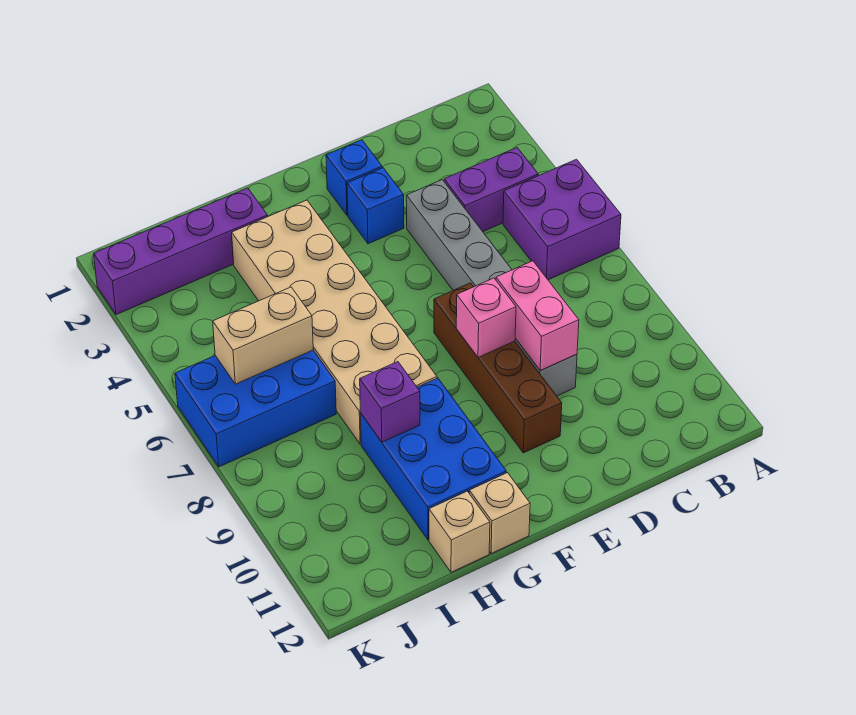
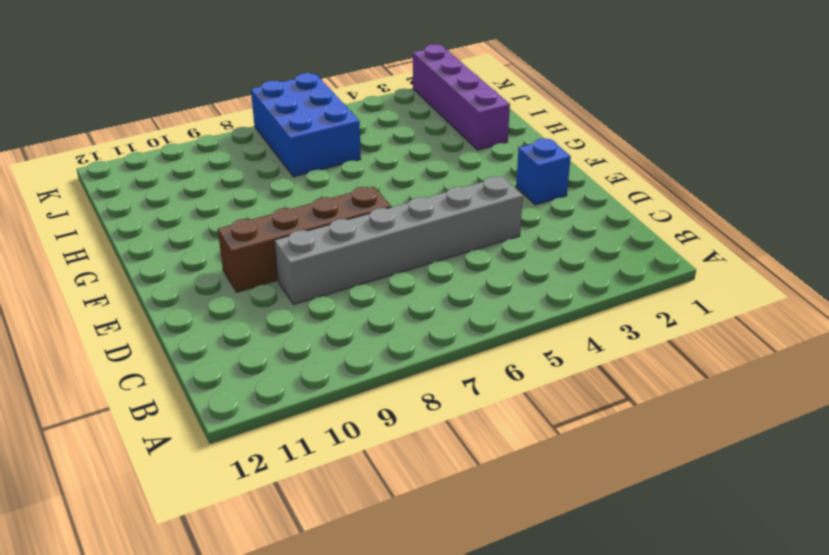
none -> purple 2x2 brick [503,159,621,280]
none -> purple 1x2 brick [444,148,538,231]
none -> blue 1x1 brick [347,168,404,244]

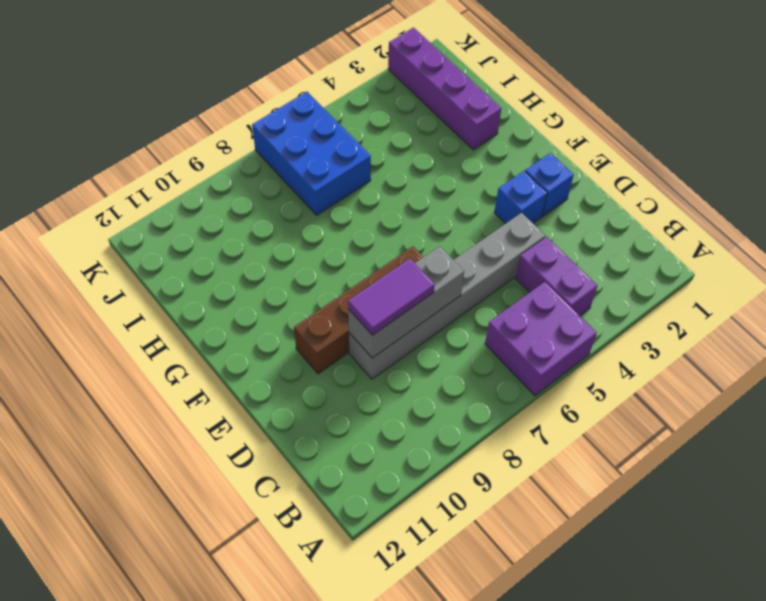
grey 1x3 brick [348,246,464,358] -> pink 1x2 brick [496,261,579,371]
purple 1x2 tile [348,259,435,335] -> none
none -> tan 2x6 brick [232,200,437,444]
none -> blue 2x3 brick [360,378,506,540]
none -> tan 1x1 brick [469,473,530,554]

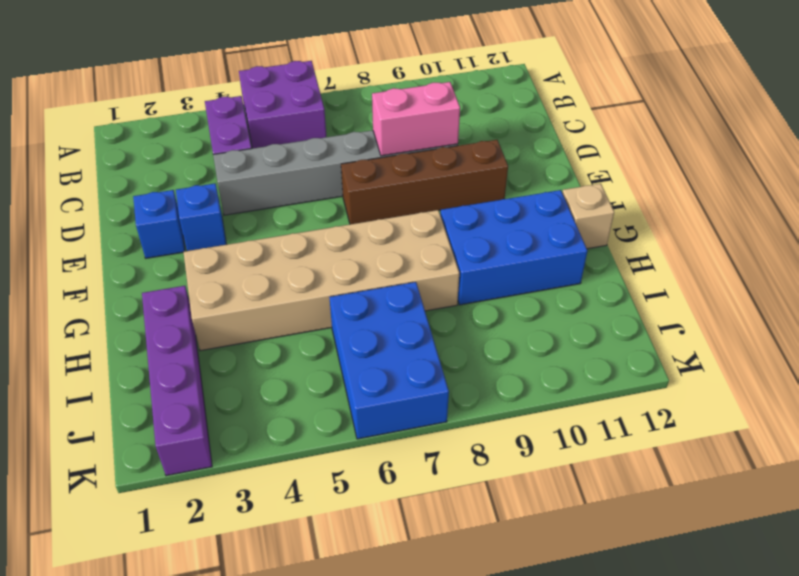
none -> tan 1x1 brick [429,491,490,572]
none -> pink 1x1 brick [456,278,516,357]
none -> purple 1x1 brick [360,362,420,442]

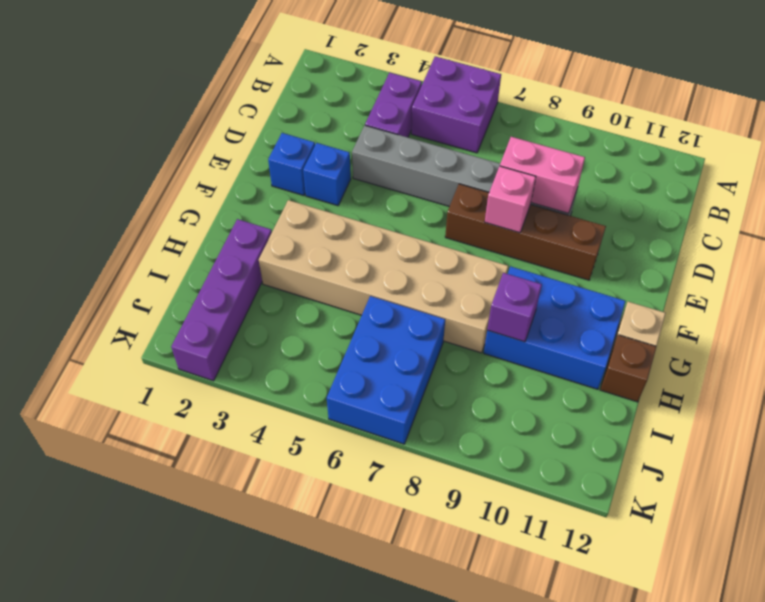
brown 1x1 brick [600,335,656,402] -> tan 1x1 brick [429,491,490,572]
none -> tan 1x2 brick [213,287,313,384]

